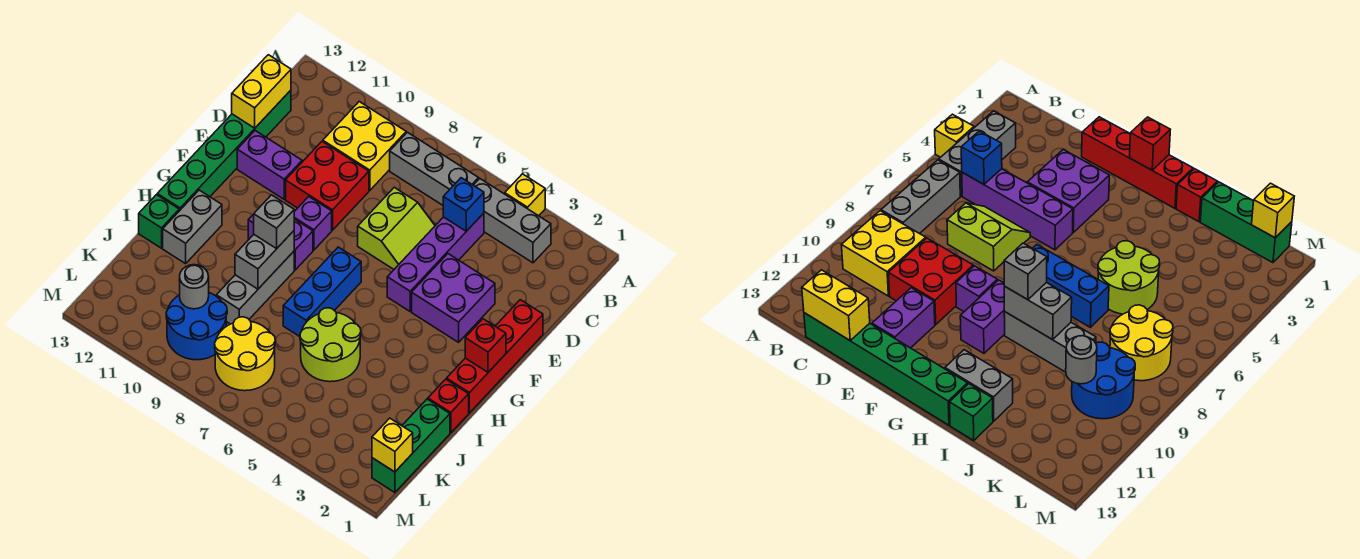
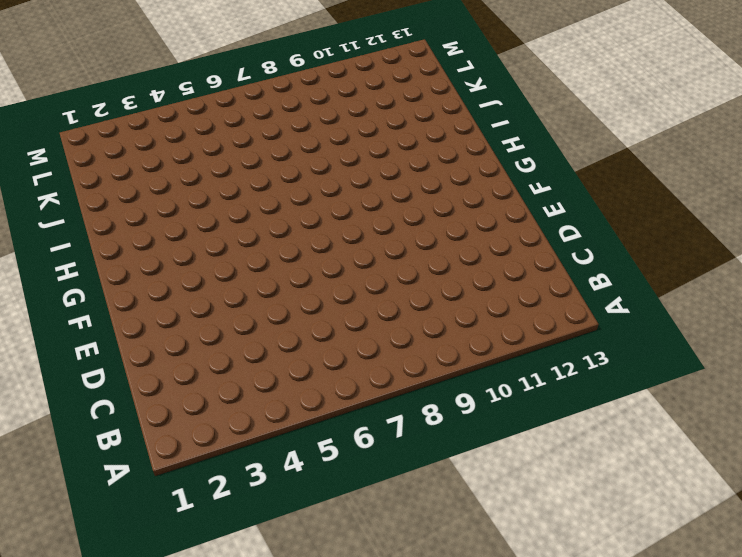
none -> yellow 1x1 brick [505,174,545,216]
none -> grey 1x3 brick [474,179,551,263]
none -> grey 1x3 brick [390,132,479,205]

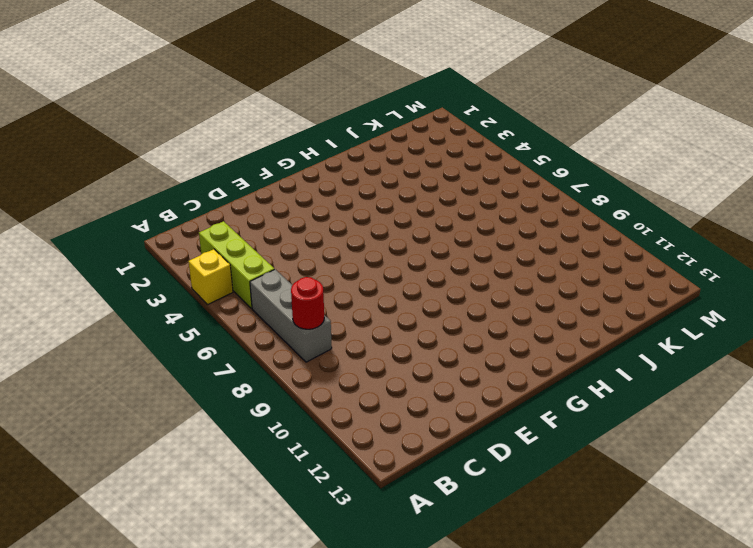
lime 1x3 brick [199,221,274,309] -> grey 1x3 brick [474,179,551,263]
red 1x1 round brick [291,277,324,329] -> none
none -> yellow 2x2 brick [323,102,406,190]
none -> purple 1x4 brick [387,213,484,311]
none -> green 1x6 brick [157,90,291,211]

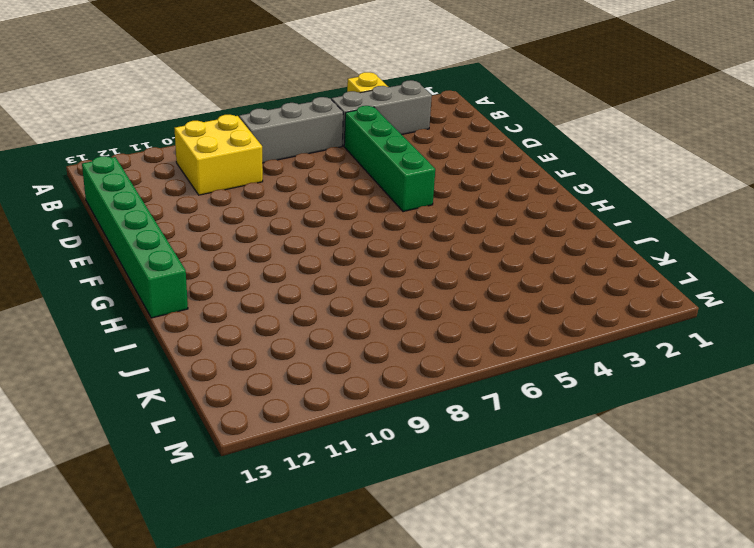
green 1x4 brick [344,106,435,212] -> purple 1x4 brick [387,213,484,311]
none -> lime 2x2 slope [358,187,435,269]
none -> red 2x2 brick [286,141,369,230]
none -> red 1x4 brick [447,300,543,413]

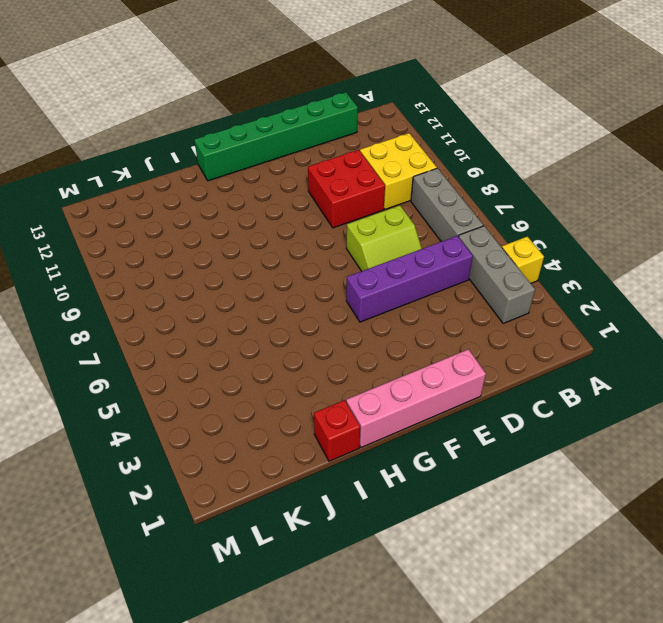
pink 1x4 brick [346,349,486,448] -> red 1x4 brick [447,300,543,413]
none -> purple 2x2 brick [412,254,495,342]
none -> purple 1x2 brick [237,131,302,199]
none -> purple 1x1 brick [294,197,332,250]

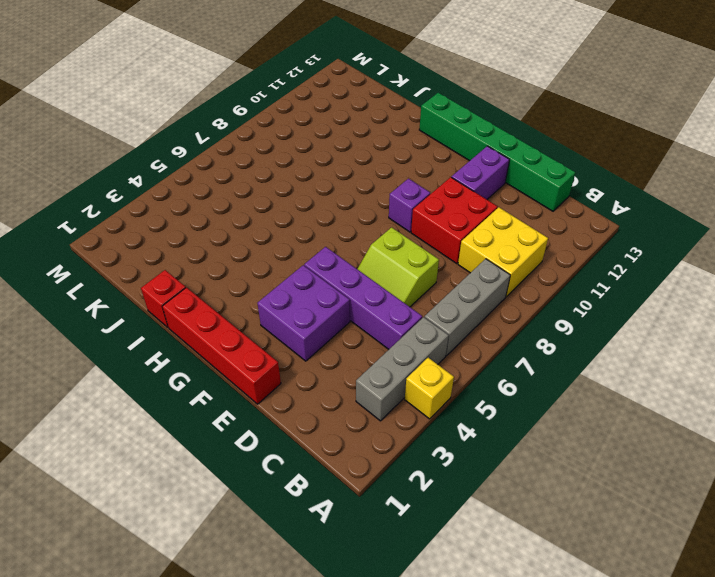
none -> blue 1x3 brick [283,247,361,337]
none -> purple 1x2 brick [248,214,313,270]
none -> grey 1x3 brick [216,252,294,324]

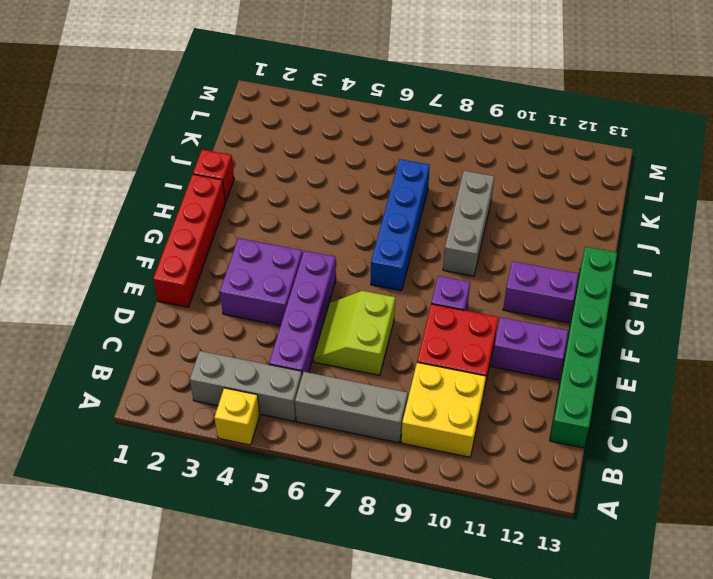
blue 1x4 brick [371,159,430,291] -> blue 1x3 brick [283,247,361,337]
purple 1x2 brick [503,261,578,323] -> purple 1x2 brick moved to [248,214,313,270]
none -> grey 1x2 brick [163,190,222,264]
none -> lime 2x2 round brick [300,308,361,382]
none -> green 1x1 brick [139,195,179,248]

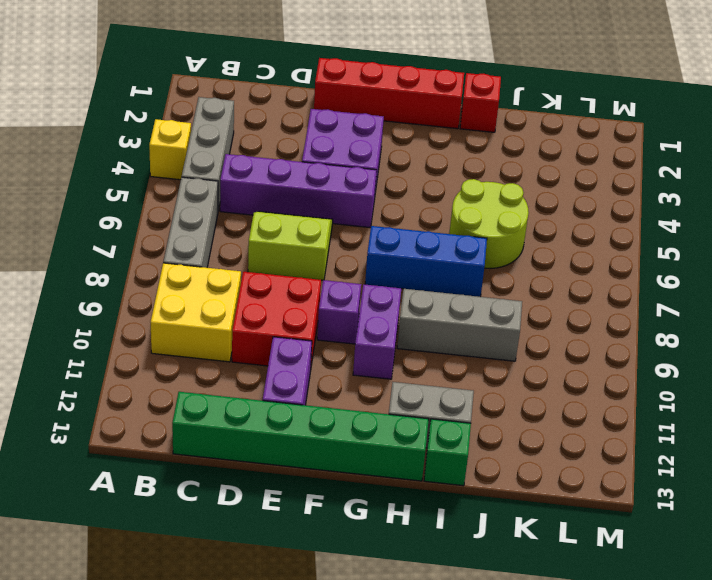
none -> green 1x3 brick [372,399,450,492]
none -> yellow 2x2 round brick [215,317,275,391]
none -> blue 2x2 round brick [166,293,227,360]

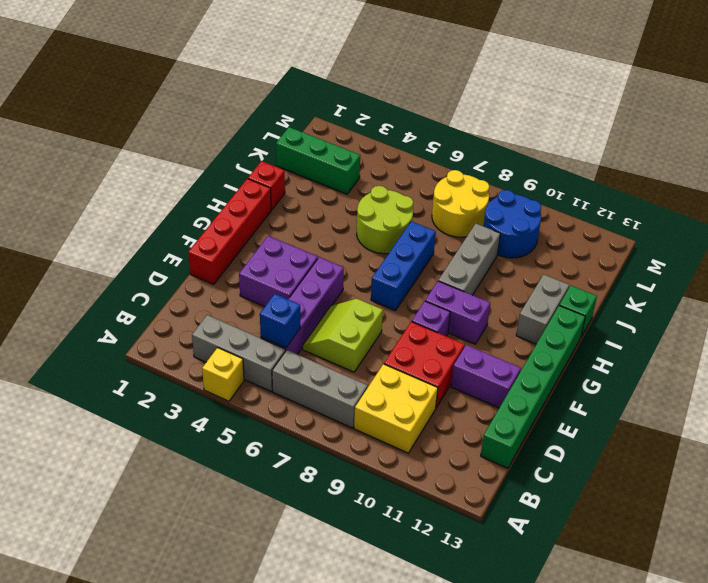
green 1x3 brick [276,127,360,194] -> green 1x3 brick turned to [372,399,450,492]
none -> yellow 1x2 brick [232,55,291,128]
none -> red 1x1 brick [465,319,506,372]
none -> grey 1x2 brick [235,231,294,289]

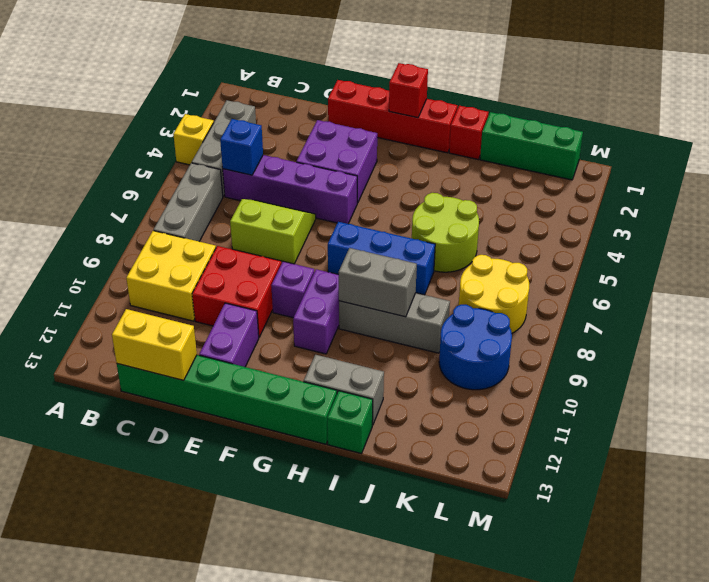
none -> grey 1x1 round brick [180,265,209,309]
none -> yellow 1x1 brick [372,418,413,472]
none -> grey 1x1 brick [254,195,294,249]

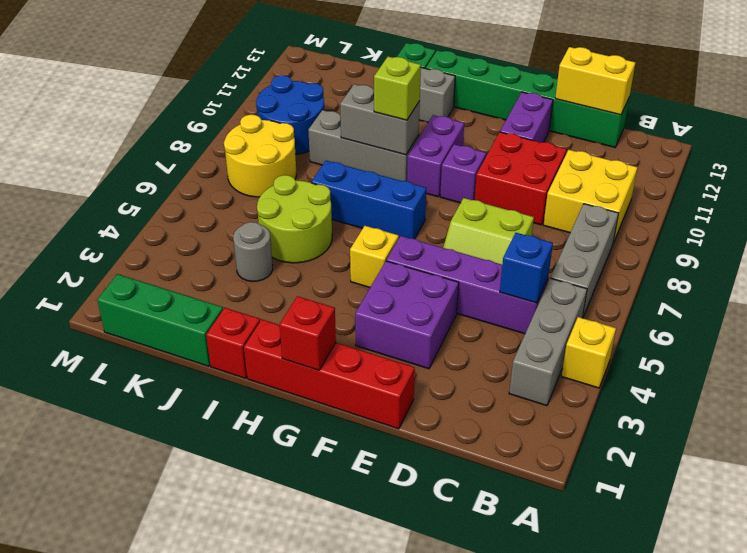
yellow 1x1 brick [350,226,399,288] -> yellow 1x1 brick moved to [372,418,413,472]
lime 1x1 brick [374,57,421,120] -> grey 1x1 brick [254,195,294,249]
grey 1x1 round brick [233,222,273,282] -> grey 1x1 round brick moved to [180,265,209,309]

